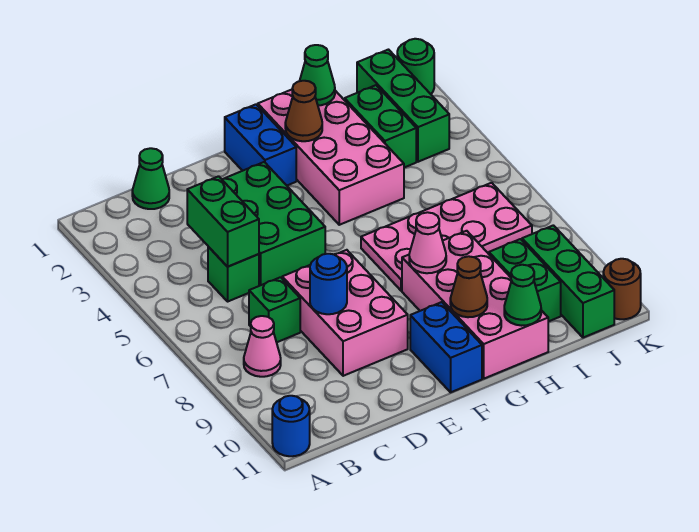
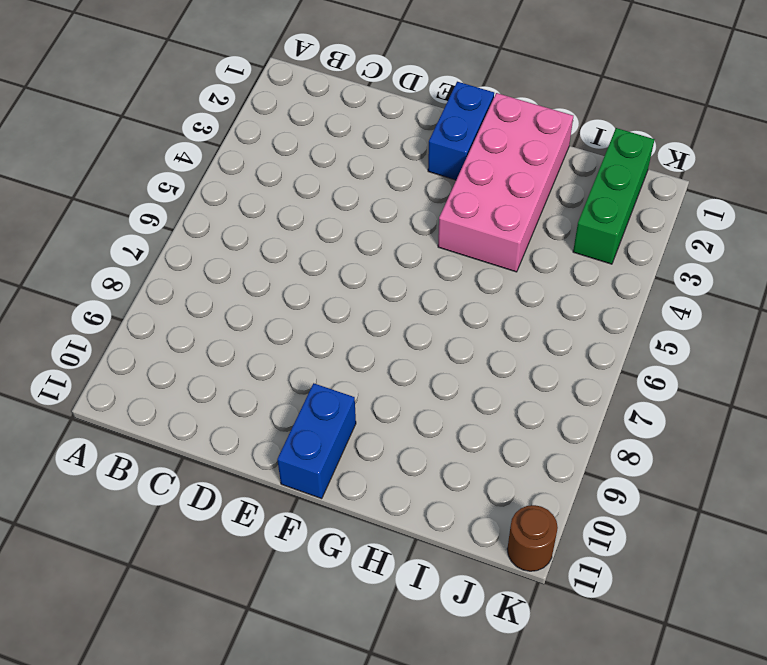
none -> blue 1x1 round brick [272,396,310,456]
none -> pink 1x1 cone [244,316,281,377]
none -> green 1x1 cone [132,148,169,209]

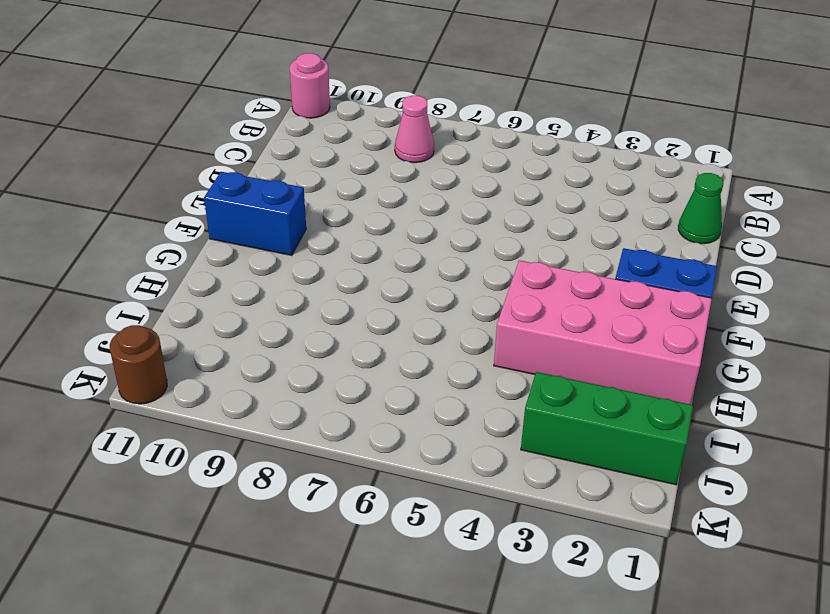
pink 1x1 round brick [290,53,330,118] -> blue 1x1 round brick [272,396,310,456]
none -> green 1x1 brick [208,247,259,301]
none -> green 1x1 brick [249,277,300,342]
none -> green 2x3 brick [222,162,325,286]

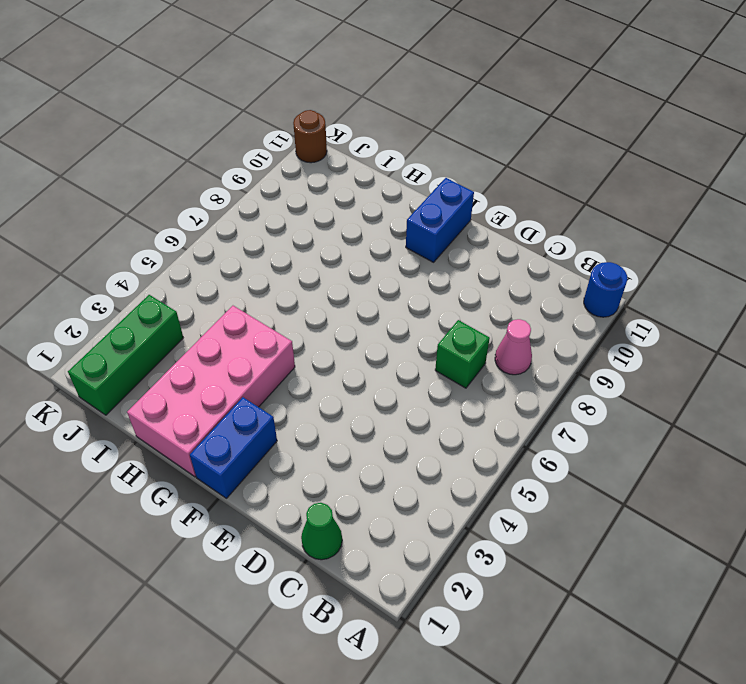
none -> green 1x1 brick [208,247,259,301]
none -> green 2x3 brick [222,162,325,286]
none -> pink 2x3 brick [282,250,408,376]

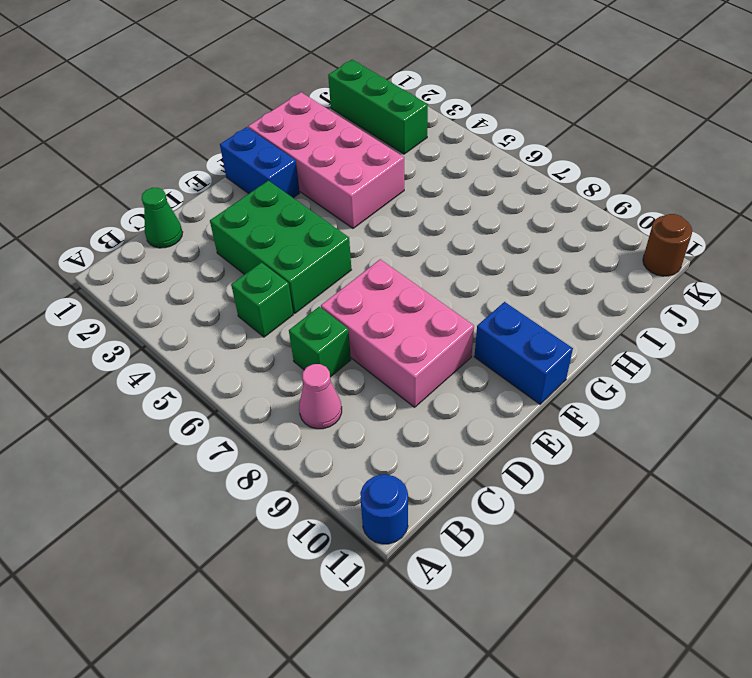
none -> pink 2x4 plate [361,183,532,291]
none -> pink 2x4 brick [402,231,548,379]
none -> green 1x2 brick [345,85,416,168]

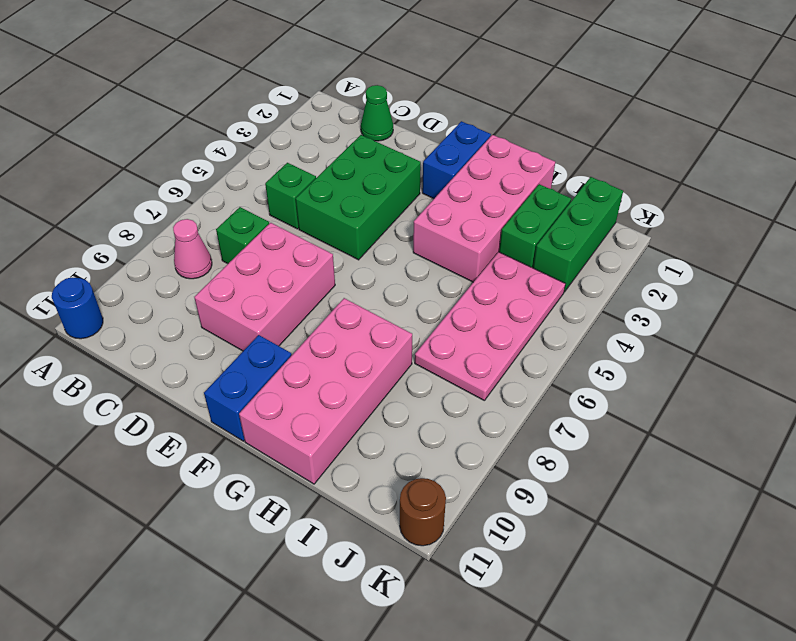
pink 2x4 plate [415,252,565,400] -> pink 2x4 plate turned to [361,183,532,291]
none -> green 1x2 brick [489,239,561,322]
none -> green 1x3 brick [522,225,614,338]
none -> green 1x1 round brick [397,39,434,94]

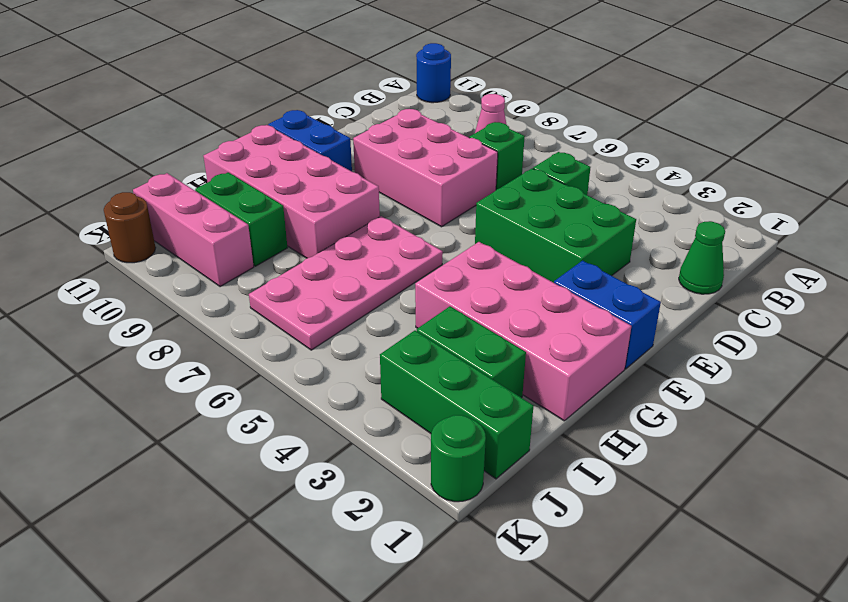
pink 1x3 brick [133,173,254,287] -> green 1x3 brick [522,225,614,338]
none -> green 1x2 brick [187,176,259,267]
none -> blue 1x1 round brick [310,254,347,314]
none -> brown 1x1 cone [285,81,322,141]

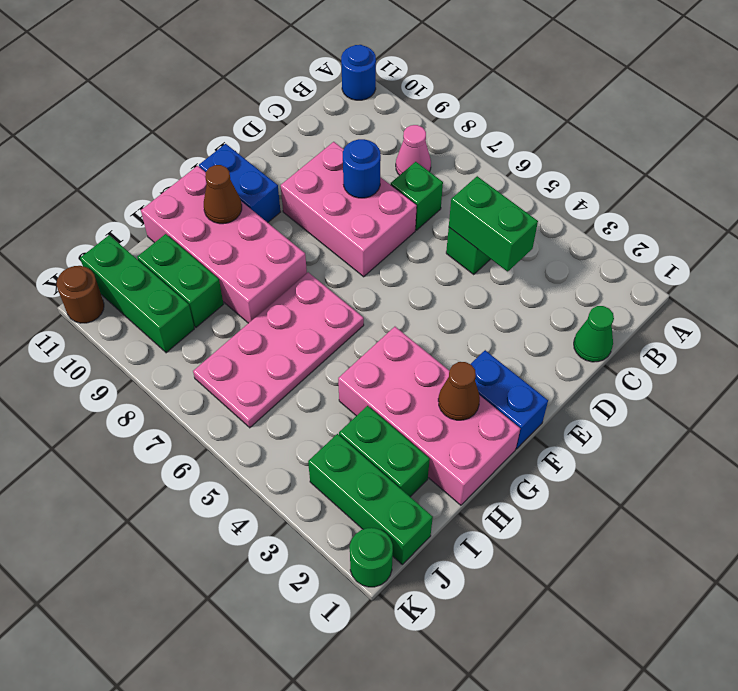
none -> green 2x3 brick [222,162,325,286]
none -> pink 1x1 cone [409,212,446,273]
none -> green 1x1 cone [300,45,335,106]

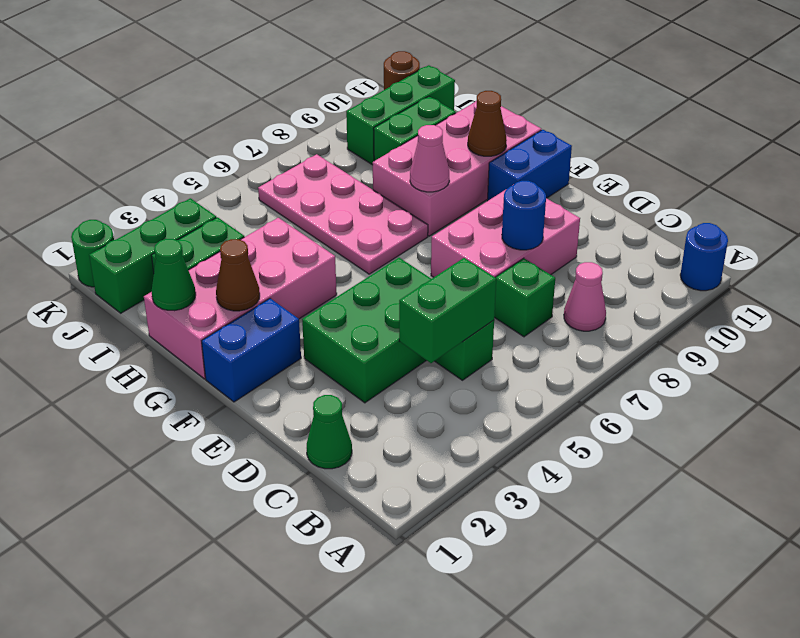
none -> green 1x1 cone [504,265,541,326]

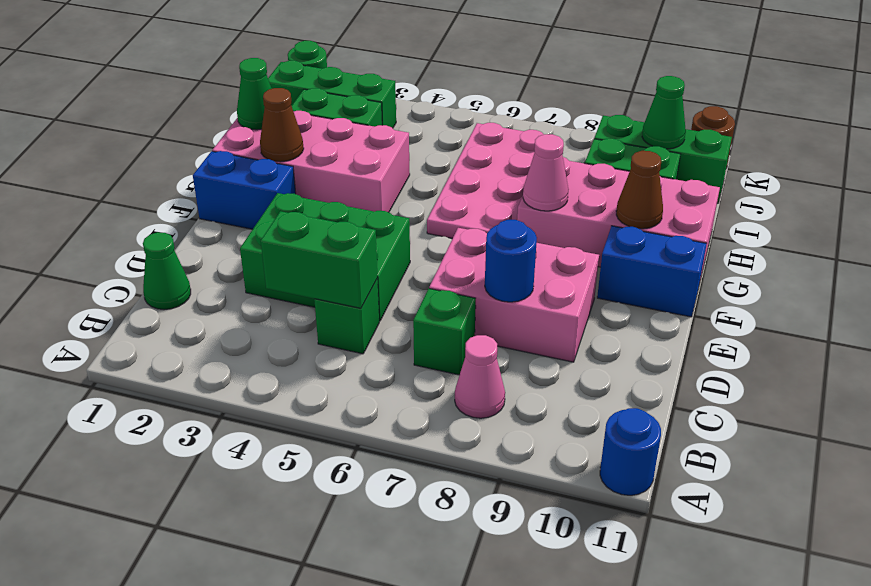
green 1x1 cone [642,76,686,149] -> green 1x1 cone moved to [504,265,541,326]

